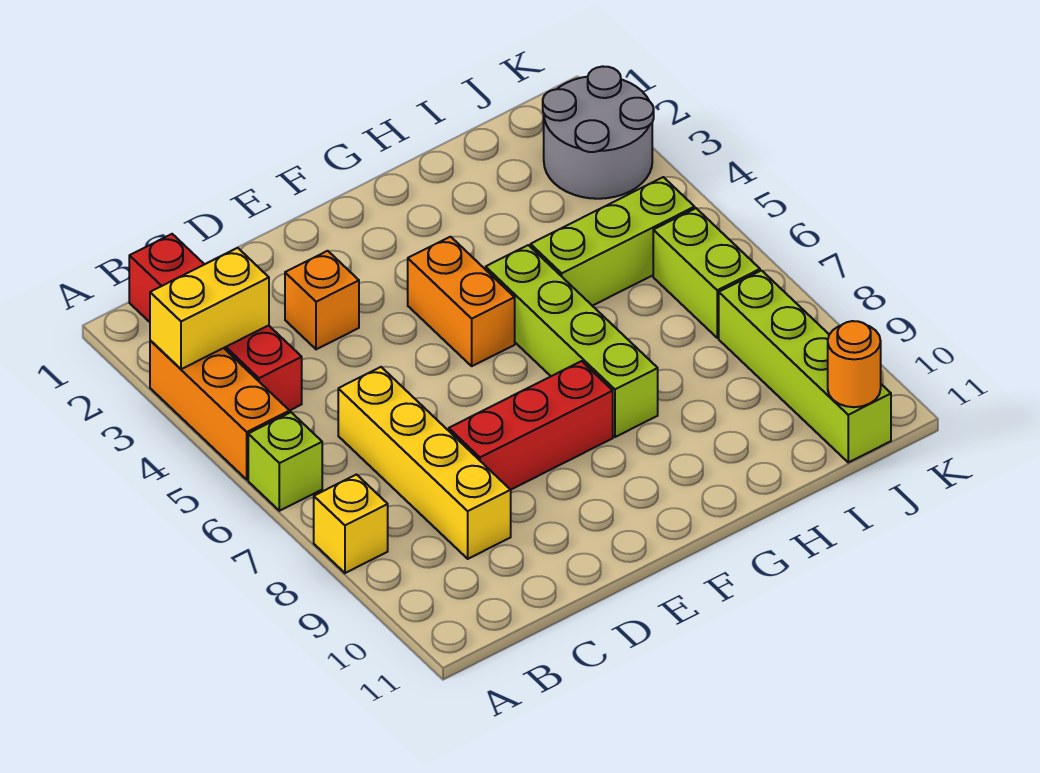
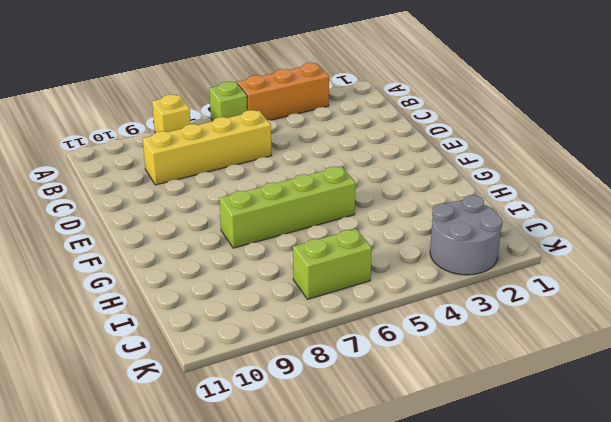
none -> red 1x4 brick [129,234,302,411]
none -> orange 1x1 brick [285,251,359,349]
none -> red 1x3 brick [449,361,613,490]

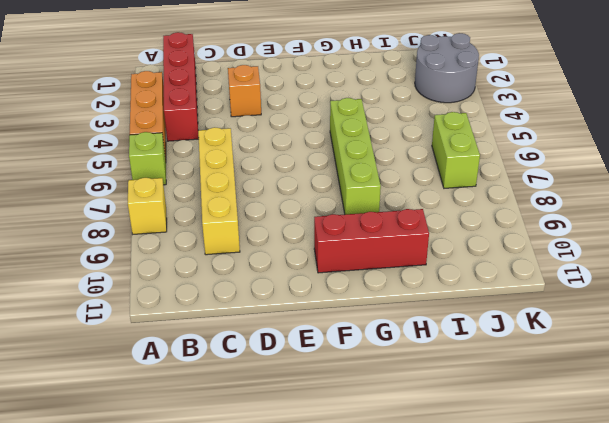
red 1x3 brick [314,209,429,273] -> red 1x3 brick moved to [449,361,613,490]
none -> orange 1x2 brick [408,237,515,366]
none -> lime 1x3 brick [531,177,695,306]
none -> lime 1x4 brick [719,271,891,462]

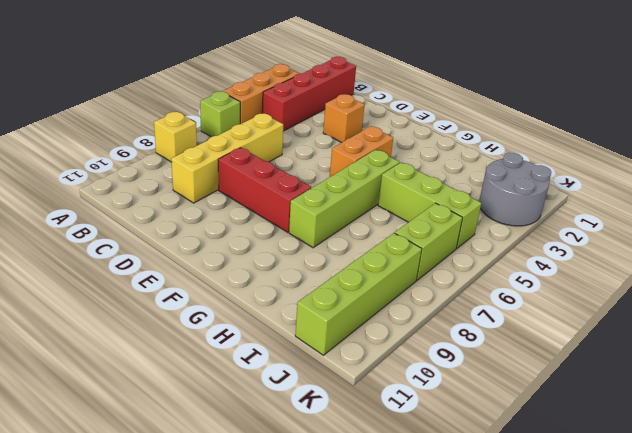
none -> yellow 1x2 brick [150,248,269,369]
none -> orange 1x1 round brick [828,321,881,407]

